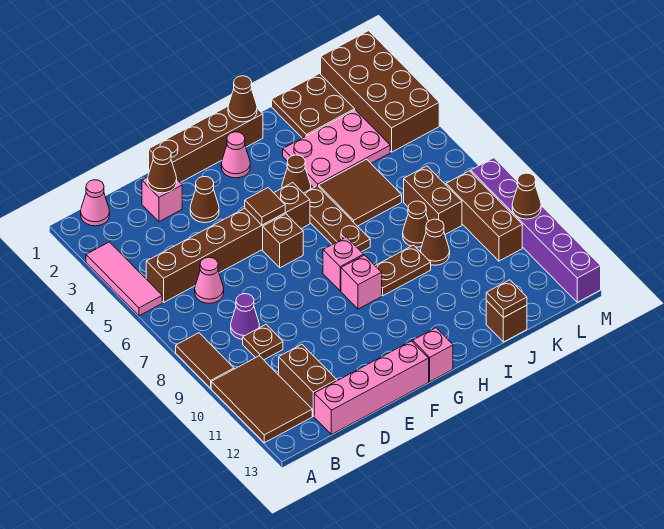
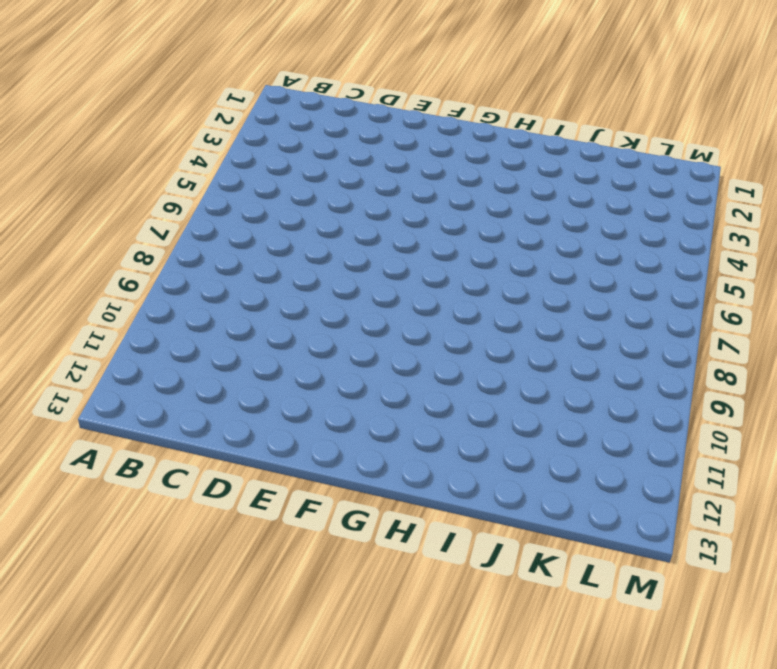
none -> pink 1x3 tile [86,242,162,316]
none -> brown 1x2 tile [176,333,234,388]
none -> brown 2x3 tile [211,356,312,443]
none -> pink 1x1 cone [81,180,110,226]

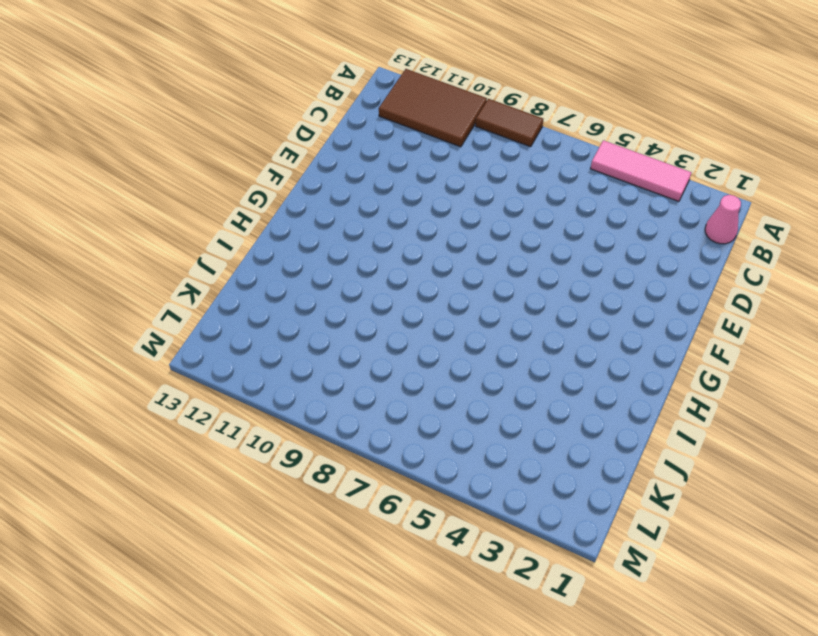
none -> brown 1x6 brick [146,183,310,302]
none -> pink 1x1 cone [195,257,224,303]
none -> purple 1x1 cone [231,294,259,339]
none -> brown 1x1 plate [243,325,283,360]

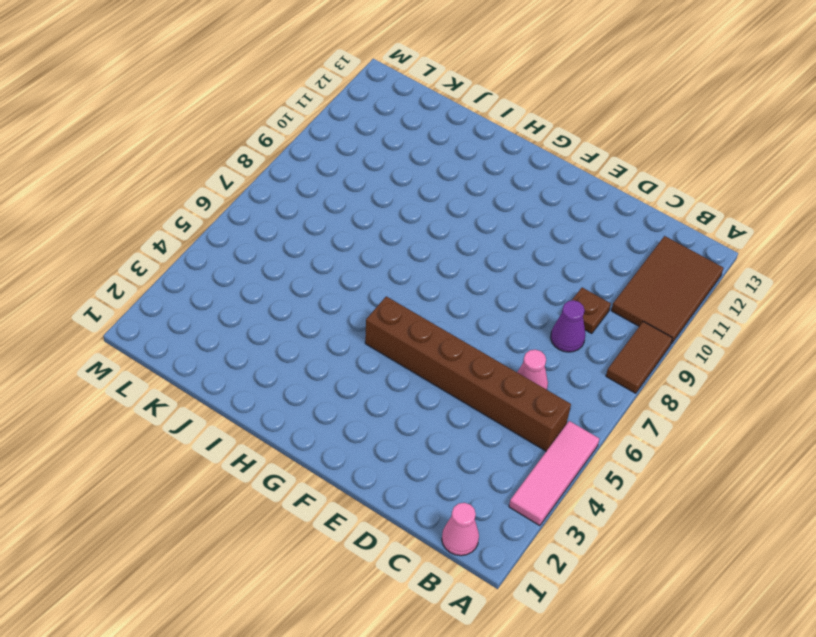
none -> brown 1x2 brick [279,344,337,416]
none -> pink 1x4 brick [314,341,429,434]
none -> pink 1x1 brick [142,177,182,222]
none -> brown 1x4 brick [149,106,263,183]

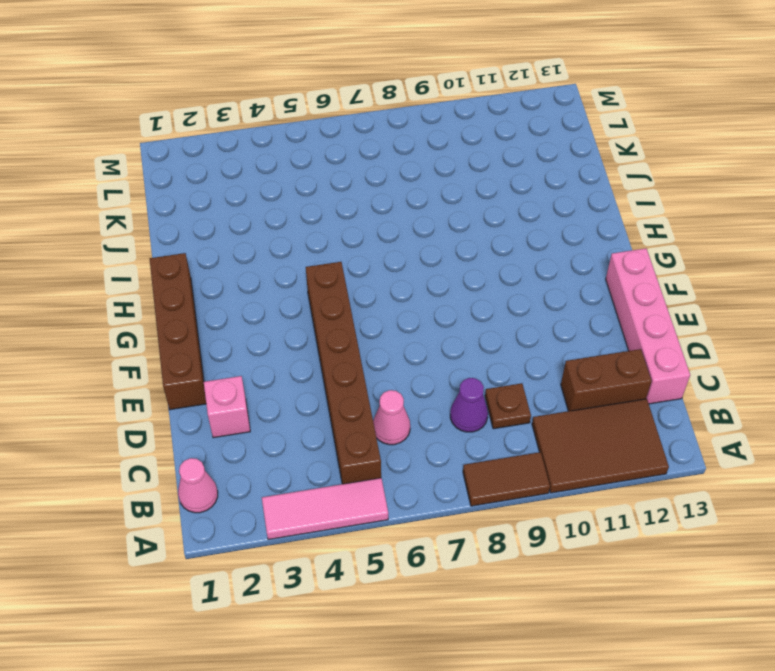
none -> brown 1x1 cone [190,177,219,223]
none -> brown 1x1 brick [263,214,303,268]
none -> pink 1x1 cone [221,132,250,178]
none -> pink 1x1 brick [323,237,364,291]

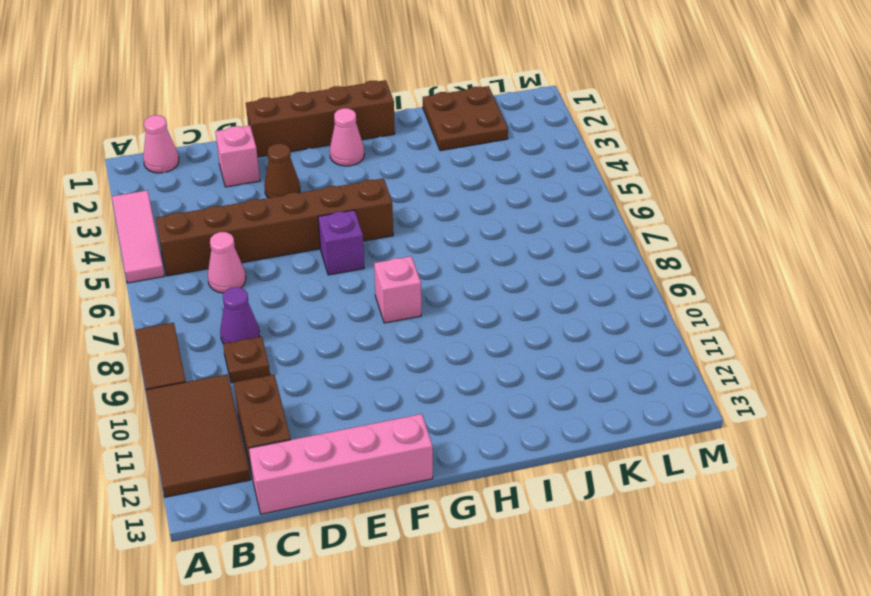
purple 1x1 brick [318,210,364,275] -> brown 1x1 brick [263,214,303,268]
none -> pink 1x1 brick [341,255,382,309]
none -> pink 1x1 brick [413,328,453,381]
none -> brown 1x1 cone [282,155,311,193]
none -> brown 1x3 plate [304,186,370,252]

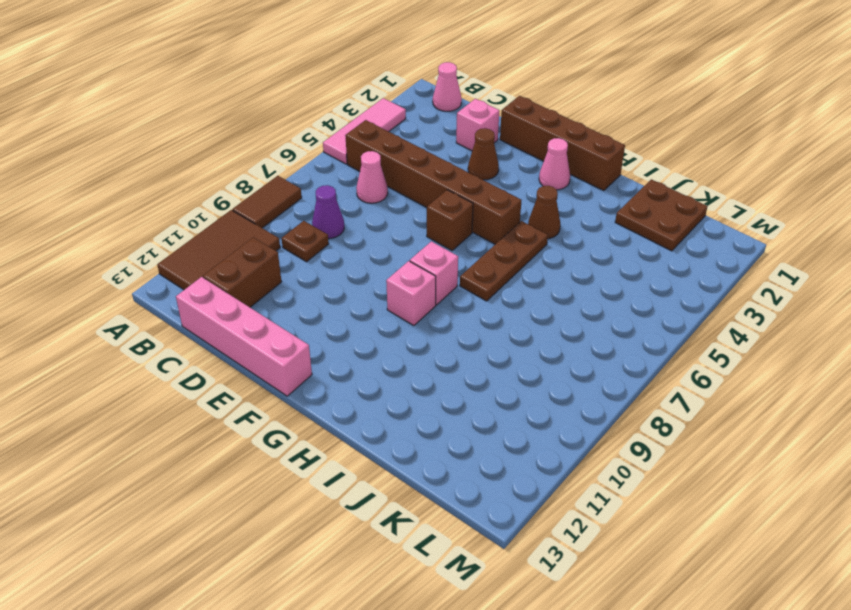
none -> pink 1x1 brick [413,328,453,381]
none -> brown 1x2 plate [376,245,431,296]
none -> pink 2x3 plate [283,110,390,188]
none -> brown 2x2 tile [319,159,402,226]

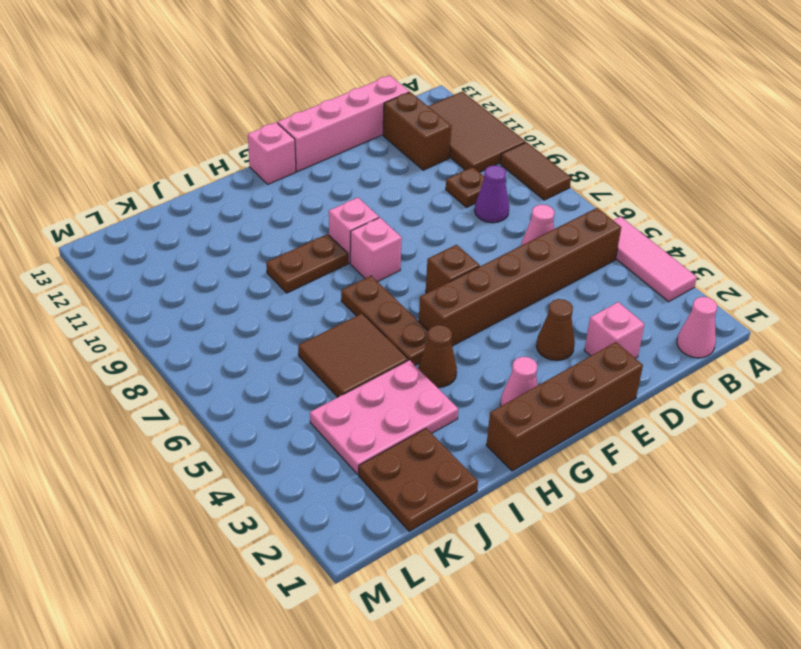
none -> brown 1x1 cone [403,201,428,247]
none -> brown 1x1 cone [421,219,450,265]
none -> brown 1x1 brick [486,301,527,342]
none -> brown 1x2 brick [404,166,462,235]

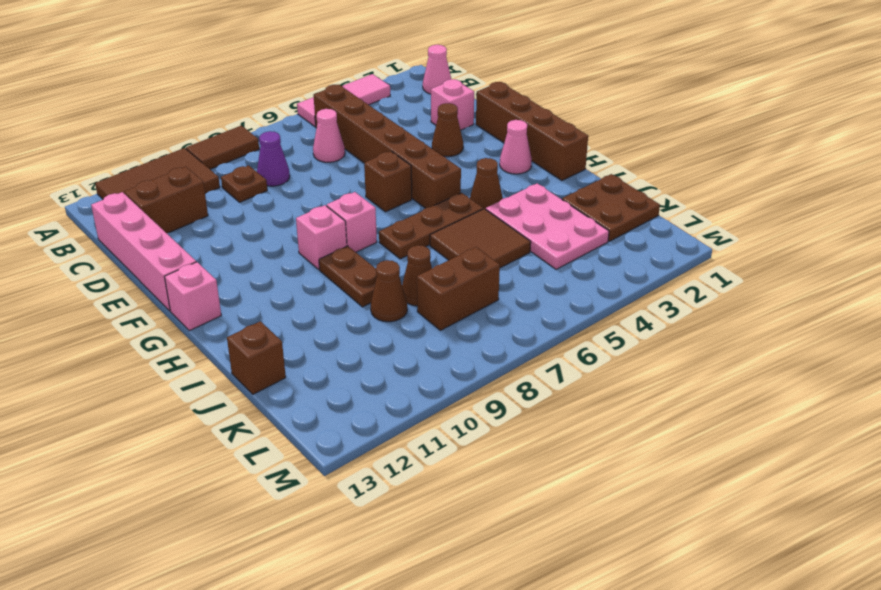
none -> brown 2x4 brick [321,31,439,152]
none -> brown 1x3 brick [446,171,522,261]
none -> purple 1x6 brick [471,158,601,302]
none -> brown 1x1 cone [148,147,177,193]

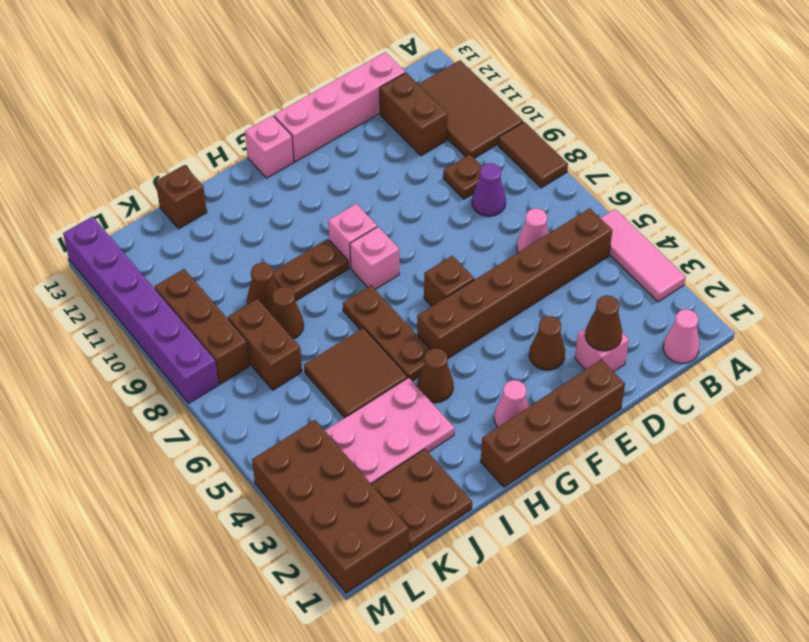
none -> brown 1x1 tile [245,188,285,225]
none -> brown 1x1 cone [228,76,257,122]
none -> brown 1x1 plate [486,280,527,318]
none -> brown 1x1 cone [512,173,541,219]

